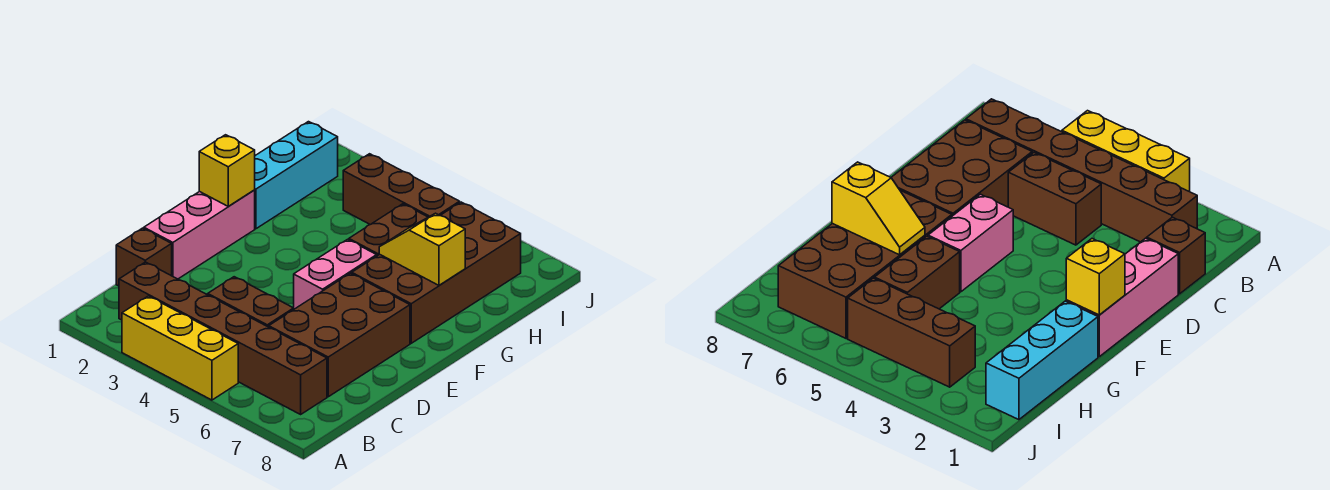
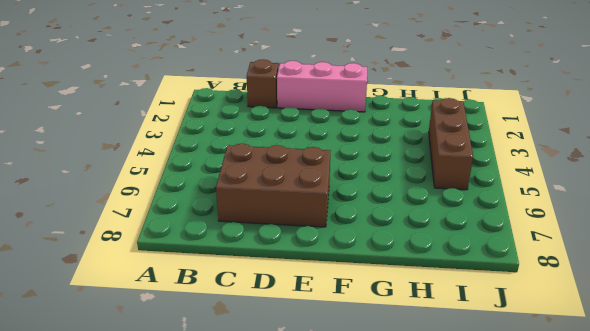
none -> yellow 1x3 brick [122,296,238,400]
none -> brown 1x6 brick [119,262,327,414]
none -> brown 1x2 brick [208,277,294,327]

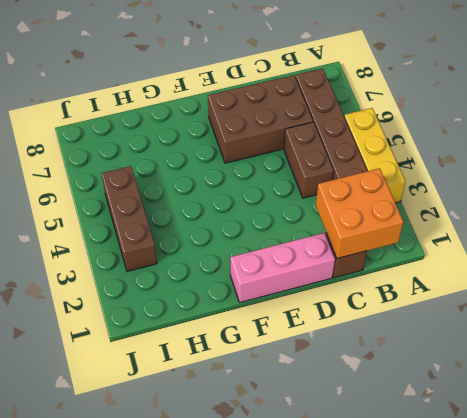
orange 2x2 brick [316,168,403,259] -> none
none -> pink 1x2 brick [294,239,377,309]
none -> brown 2x4 brick [352,202,521,343]
none -> cyan 1x3 brick [255,122,338,229]

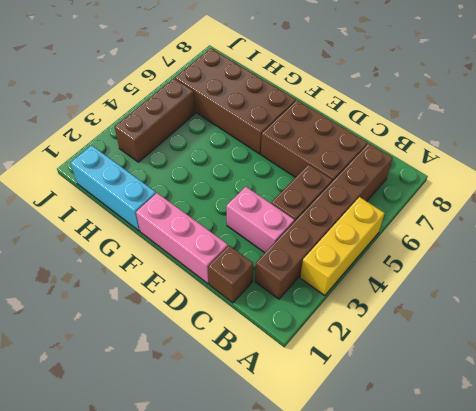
pink 1x2 brick [226,187,294,253] -> pink 1x2 brick moved to [294,239,377,309]
none -> brown 1x2 brick [349,204,428,256]
none -> yellow 1x1 brick [199,135,255,206]
none -> yellow 1x2 slope [379,213,465,285]

